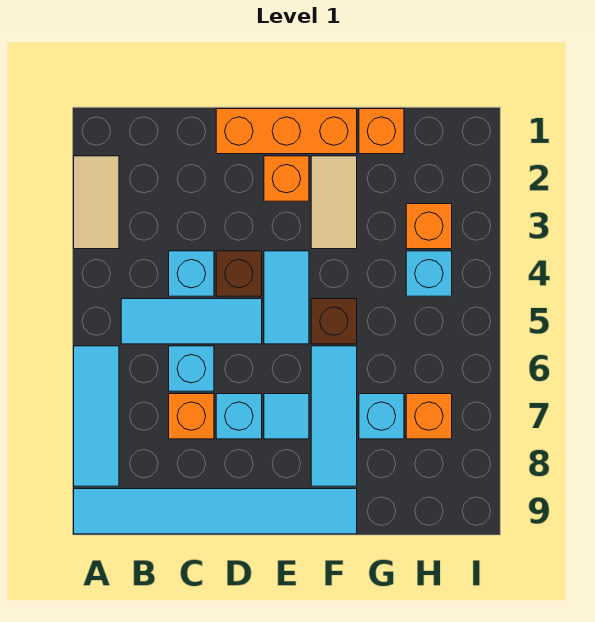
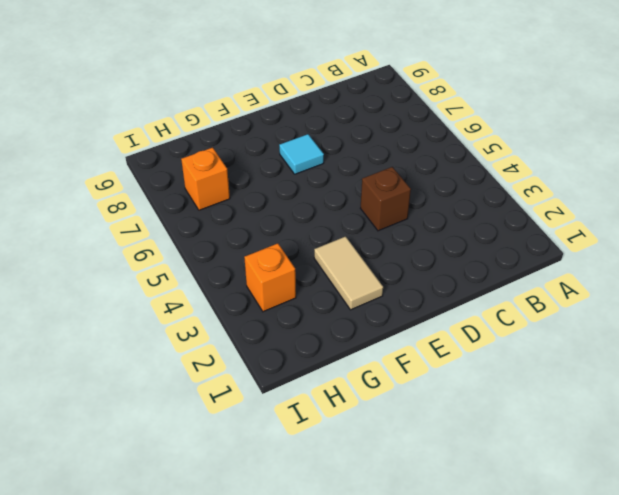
none -> tan 1x2 tile [74,156,119,249]
none -> cyan 1x3 tile [74,346,119,486]
none -> cyan 1x6 tile [74,489,357,534]

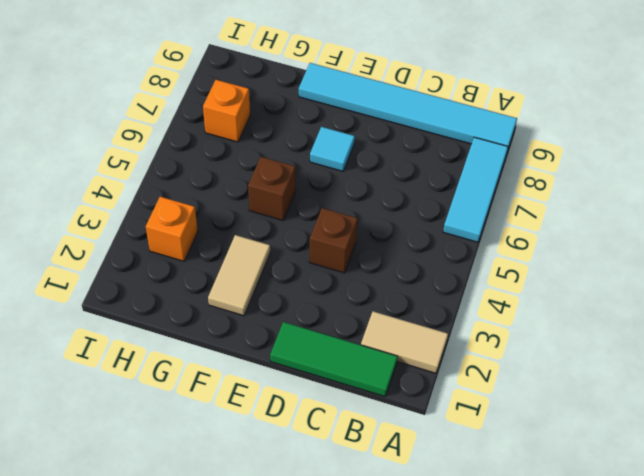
tan 1x2 tile [361,311,448,373] -> tan 1x2 tile turned to [74,156,119,249]
green 1x3 tile [270,322,398,396] -> orange 1x3 brick [216,109,357,154]
none -> cyan 1x3 tile [121,299,262,344]
none -> cyan 1x1 brick [169,251,214,296]
none -> cyan 1x1 brick [169,346,214,391]

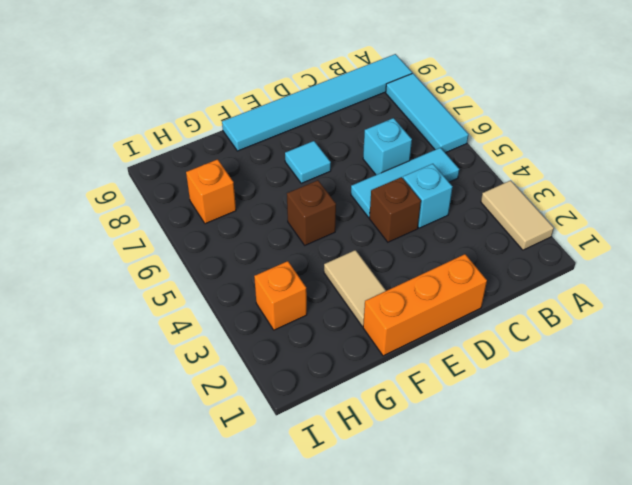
none -> orange 1x1 brick [169,394,214,439]
none -> cyan 1x1 brick [216,394,262,439]
none -> orange 1x1 brick [264,156,309,201]

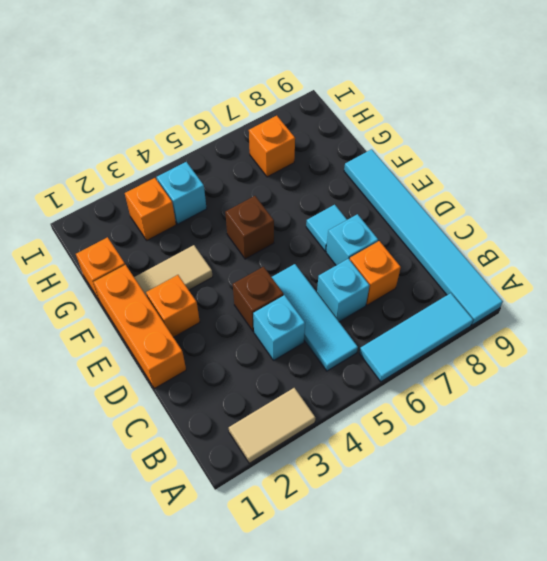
none -> cyan 1x2 tile [264,251,309,344]
none -> cyan 1x3 tile [311,346,357,486]
none -> cyan 1x1 brick [359,394,404,439]

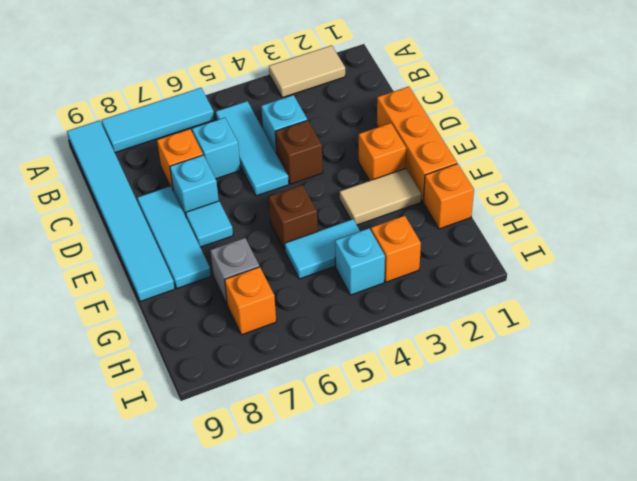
cyan 1x3 tile [137,186,211,288] -> cyan 1x3 tile turned to [311,346,357,486]
cyan 1x2 tile [285,219,360,279] -> cyan 1x2 tile moved to [264,251,309,344]
grey 1x1 brick [210,238,259,304] -> cyan 1x1 brick [359,394,404,439]

